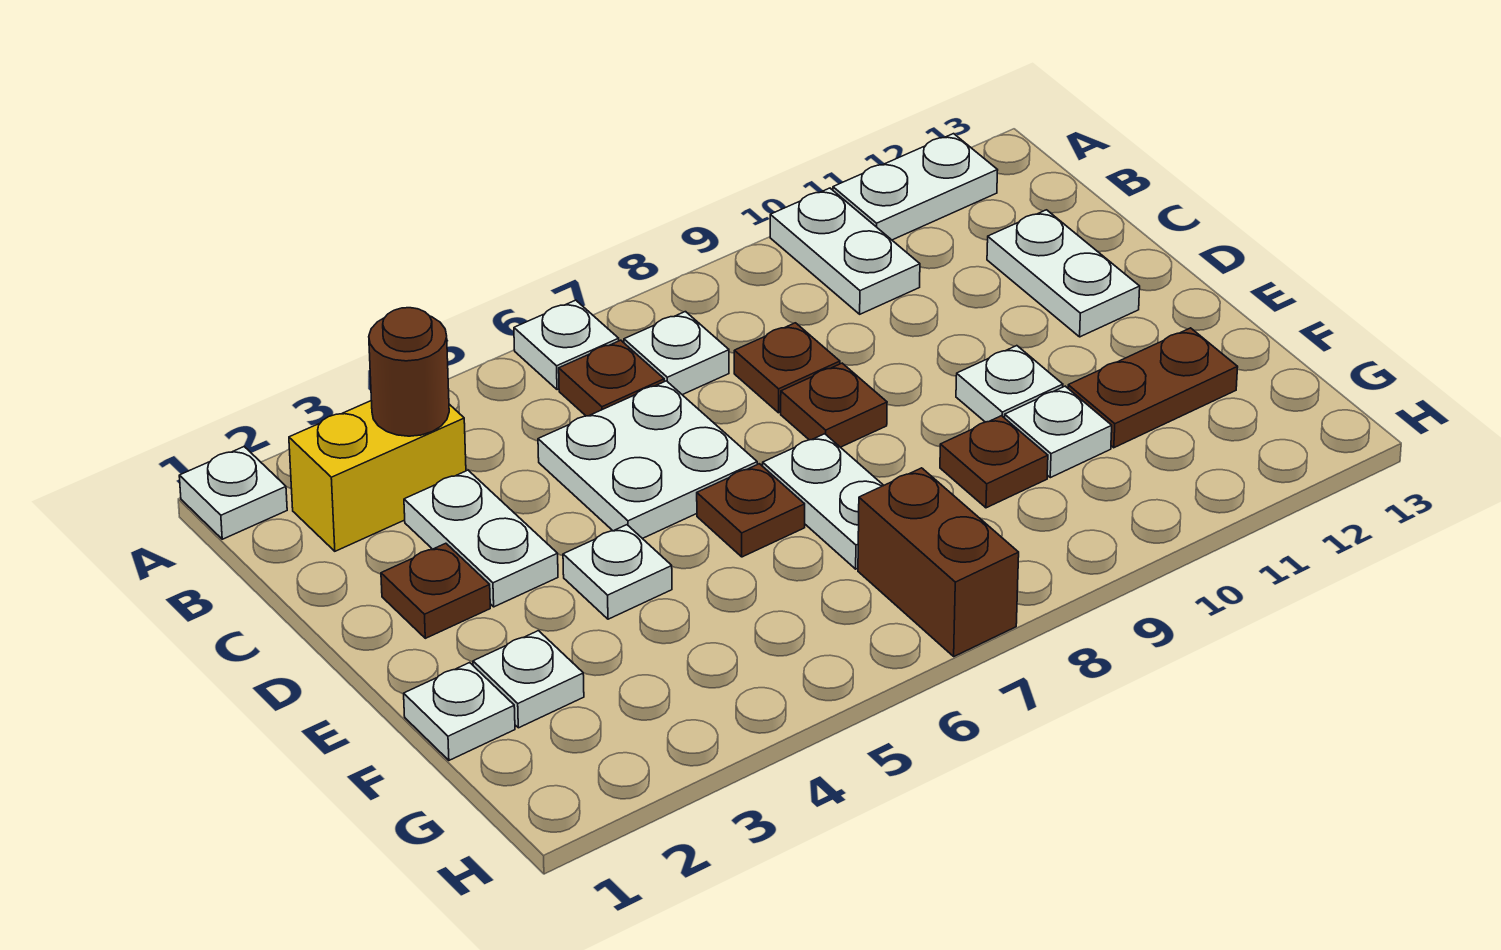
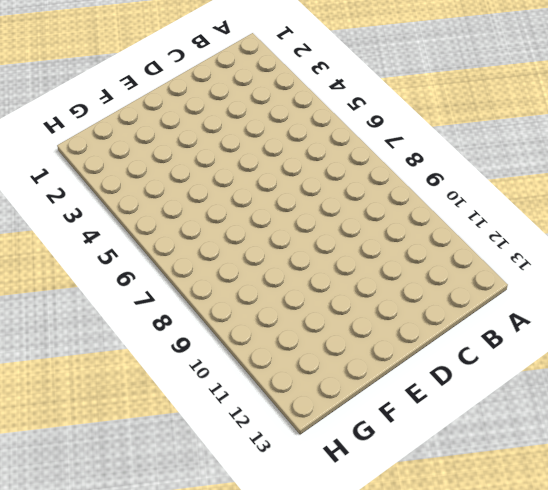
none -> white 1x1 plate [179,447,287,539]
none -> white 1x1 plate [514,300,619,390]
none -> white 1x2 plate [770,188,920,314]

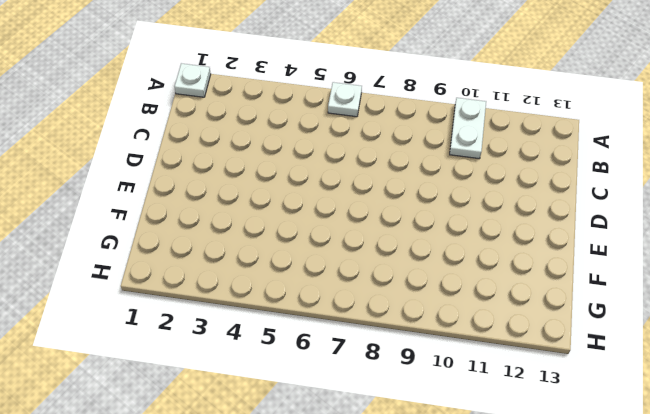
none -> white 1x2 plate [833,134,998,240]
none -> yellow 1x2 brick [289,401,466,551]
none -> brown 1x1 plate [559,340,664,416]

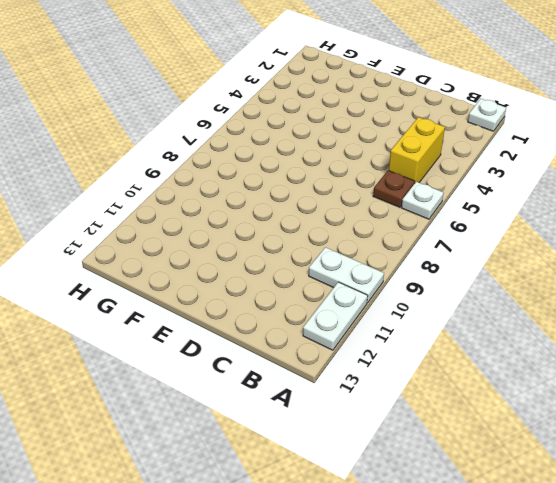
yellow 1x2 brick [389,117,445,182] -> yellow 1x2 brick moved to [289,401,466,551]
none -> white 1x1 plate [624,312,729,395]
none -> white 1x2 plate [404,470,558,607]
none -> white 2x2 plate [538,381,757,539]

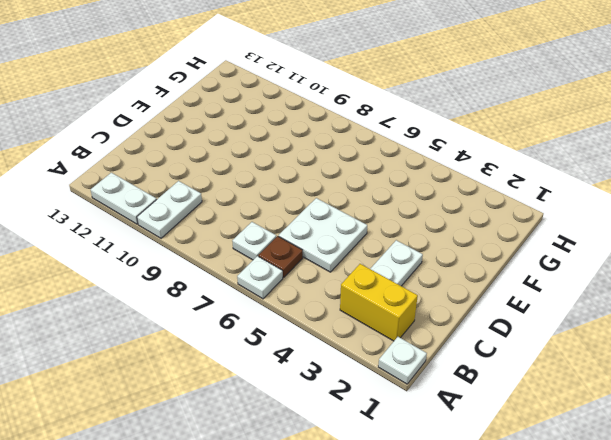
none -> brown 1x1 plate [734,323,840,413]
none -> white 1x2 plate [987,210,1140,337]
none -> brown 1x1 plate [381,543,490,638]

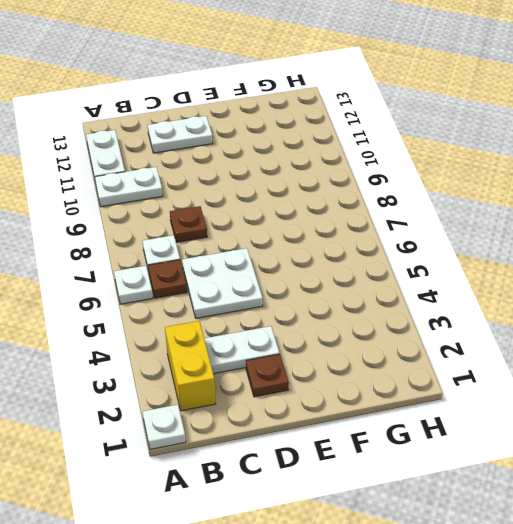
none -> brown 1x1 plate [781,363,887,447]
none -> white 1x1 plate [563,525,672,619]
none -> brown 1x1 plate [697,464,805,557]

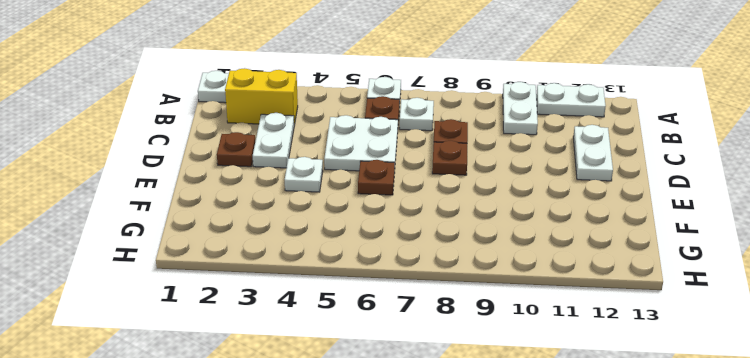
none -> white 1x2 plate [763,434,884,569]
none -> white 1x1 plate [956,346,1063,422]
none -> white 1x1 plate [404,663,515,760]

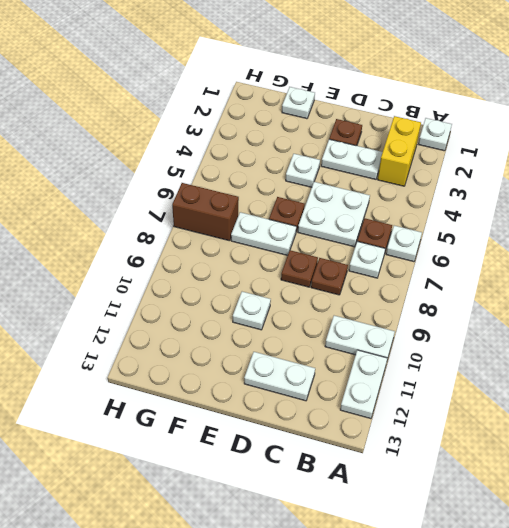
none -> white 1x1 plate [473,631,584,728]
none -> brown 1x1 plate [940,416,1048,508]
none -> white 1x1 plate [1005,386,1112,478]

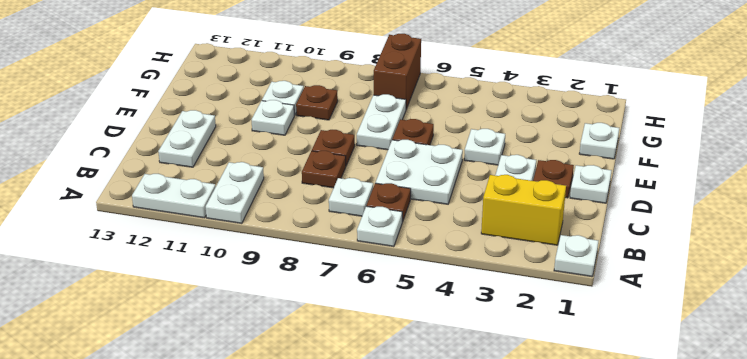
white 1x1 plate [570,165,612,203] -> white 1x1 plate moved to [473,631,584,728]
none -> brown 1x2 plate [1068,328,1238,448]
none -> brown 1x1 round brick [369,308,449,436]

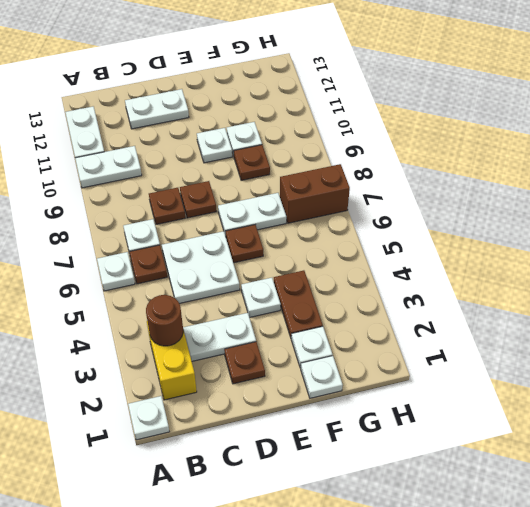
brown 1x2 plate [274,270,323,337] -> brown 1x2 plate moved to [1068,328,1238,448]

